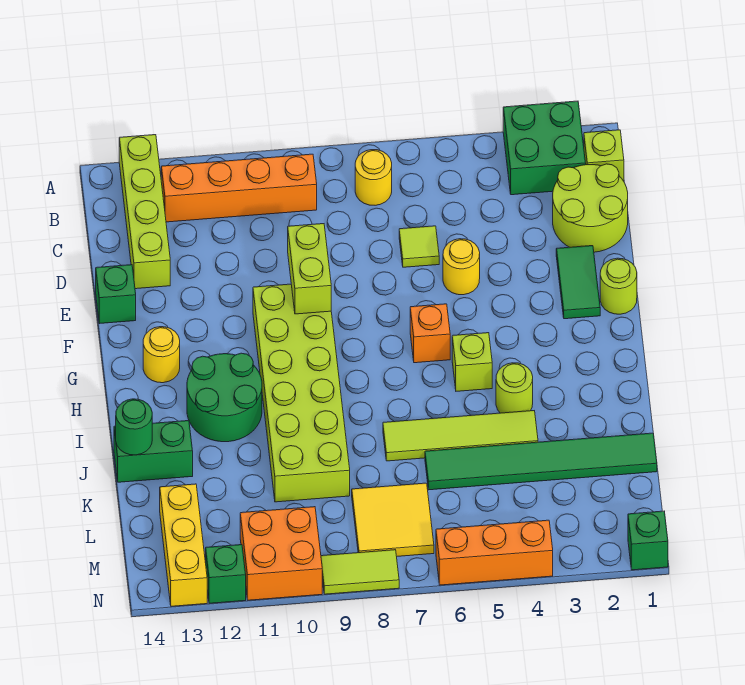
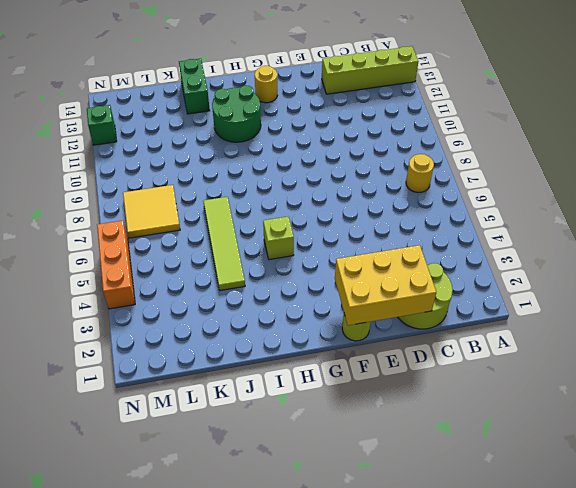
yellow 2x3 brick [335,245,436,325] -> none
none -> green 2x2 brick [503,101,586,195]
none -> lime 1x1 brick [584,130,624,181]
none -> orange 1x4 brick [161,154,317,222]

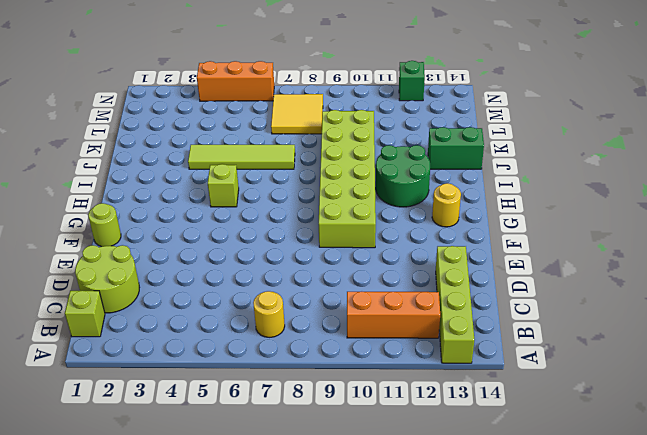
orange 1x3 brick [347,292,440,338] -> orange 1x4 brick [161,154,317,222]
none -> green 2x2 brick [503,101,586,195]
none -> lime 1x1 tile [399,226,439,267]
none -> green 1x2 tile [556,246,600,319]

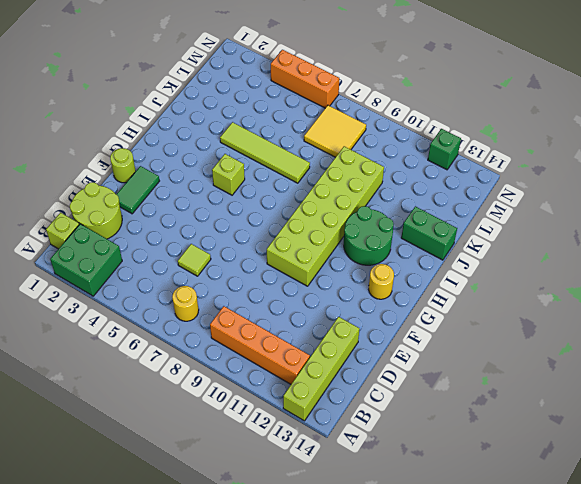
none -> yellow 1x1 round brick [443,239,480,295]
none -> green 1x1 brick [96,265,136,324]
none -> orange 1x1 brick [410,304,450,363]

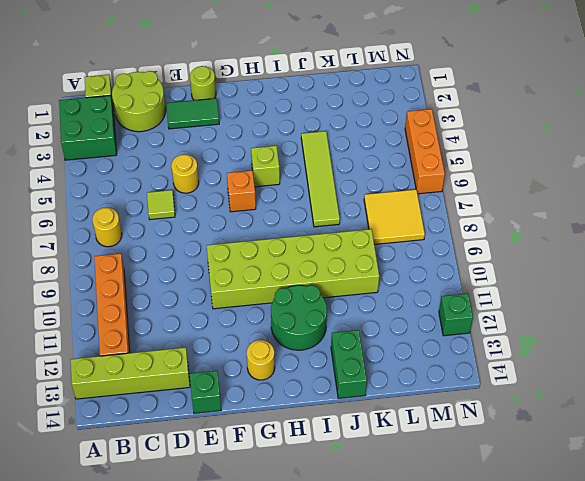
none -> lime 1x1 round brick [496,363,533,413]
none -> green 1x6 tile [425,433,657,490]
none -> yellow 1x3 brick [160,484,207,606]

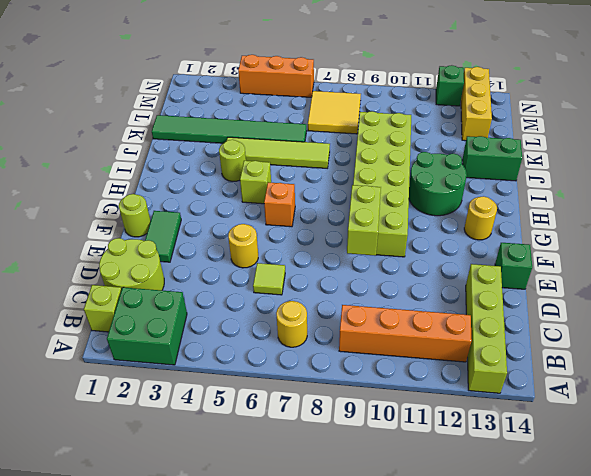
none -> orange 2x2 brick [240,507,322,600]
none -> green 1x1 brick [628,511,668,570]
none -> lime 1x2 tile [321,550,399,594]

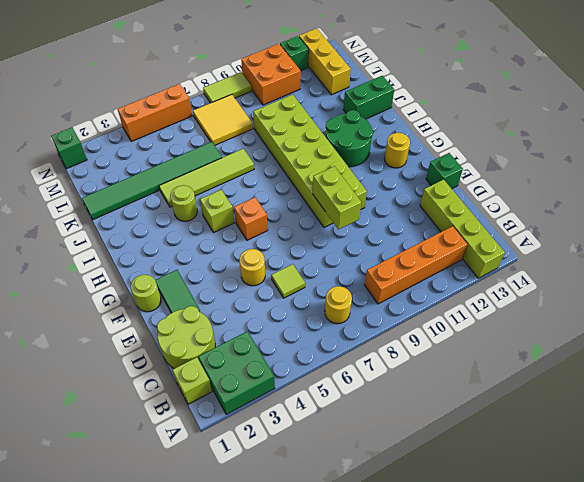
none -> green 1x1 round brick [116,399,152,455]

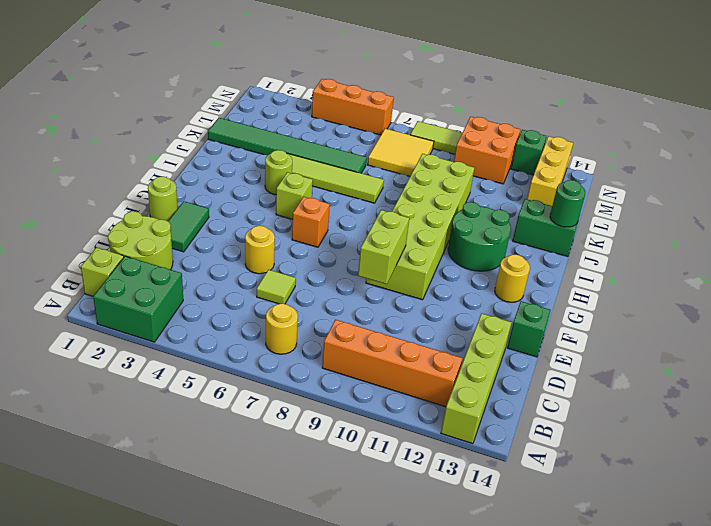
none -> green 1x1 brick [628,511,668,570]

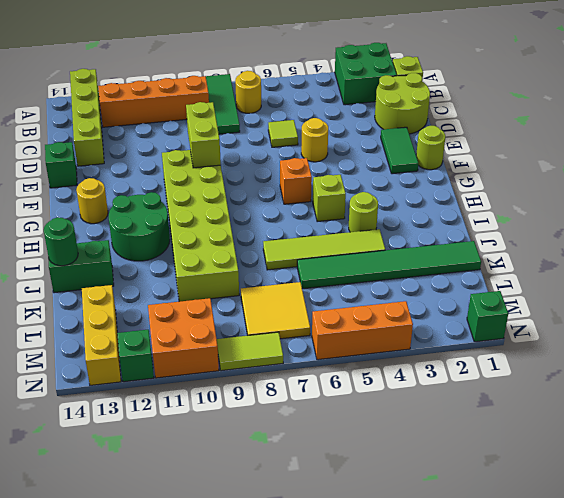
green 1x3 tile [206,74,240,134] -> none

